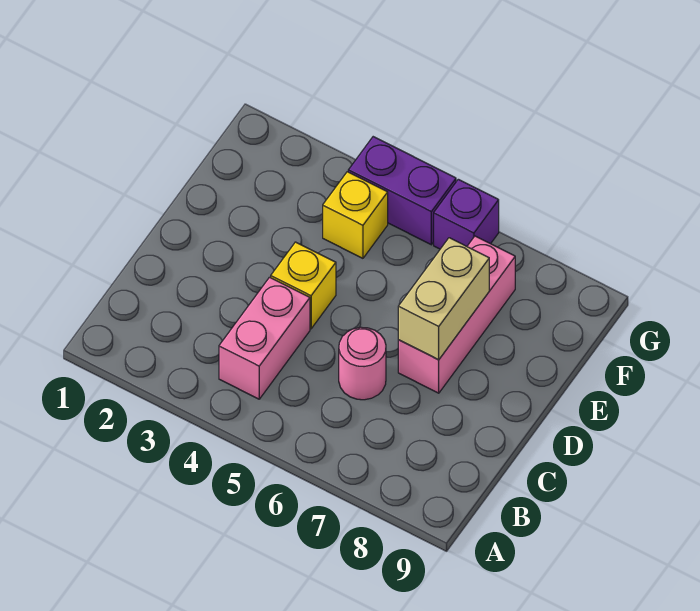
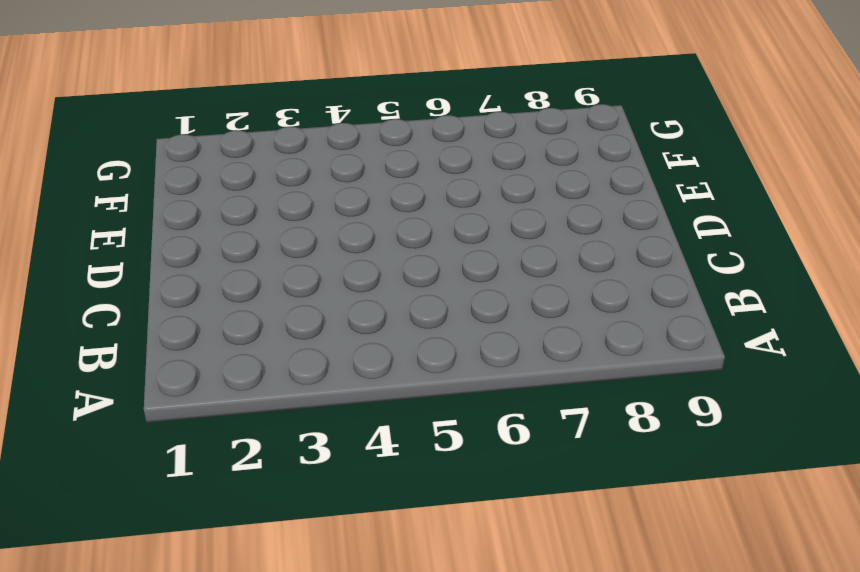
none -> pink 1x2 brick [219,277,310,399]
none -> pink 1x1 round brick [339,327,386,400]

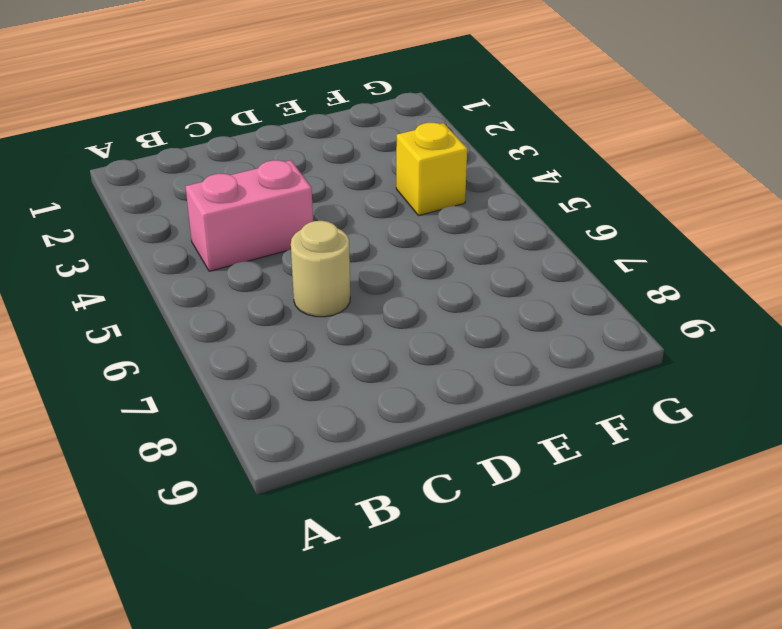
tan 1x1 round brick [291,221,350,317] -> pink 1x1 round brick [339,327,386,400]
none -> yellow 1x1 brick [271,242,336,329]
none -> pink 1x3 brick [398,236,515,393]

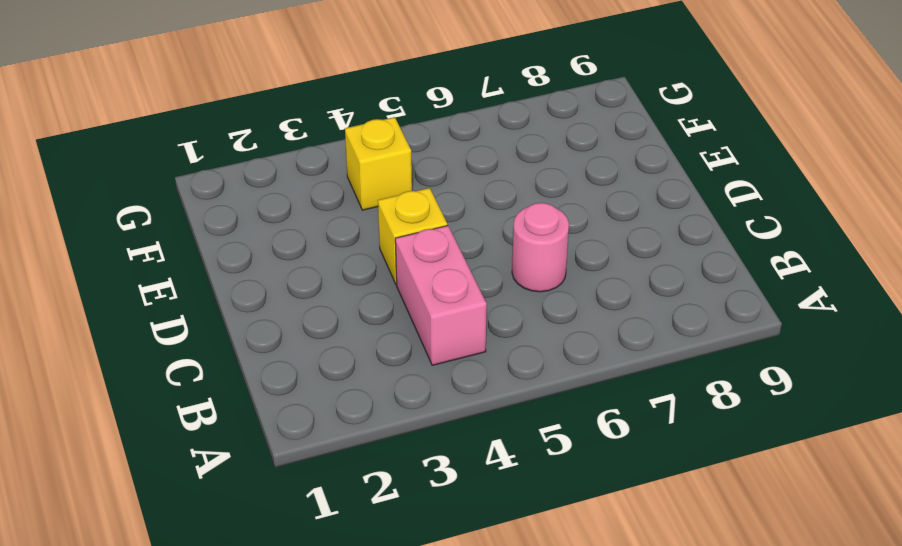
none -> pink 1x3 brick [398,236,515,393]
none -> purple 1x2 brick [348,137,456,245]

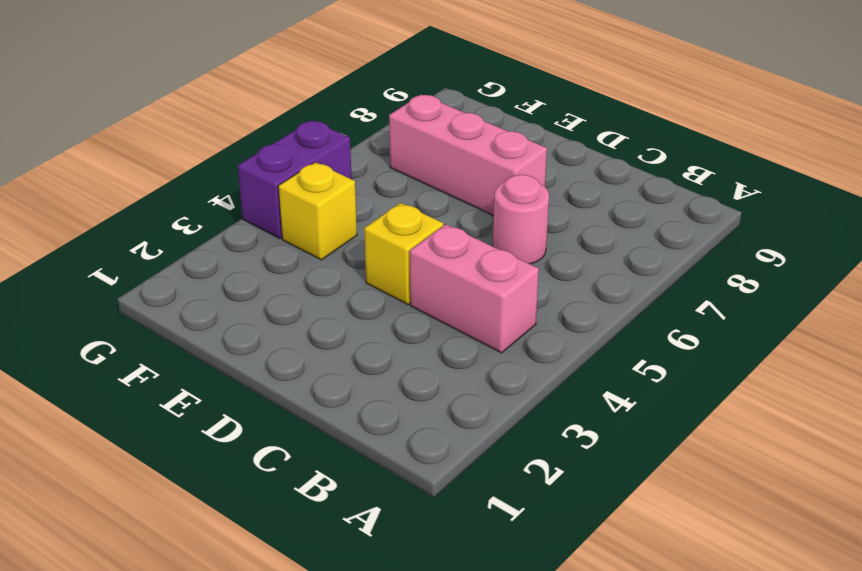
none -> purple 1x1 brick [434,179,499,249]
none -> tan 1x2 brick [398,238,489,360]

